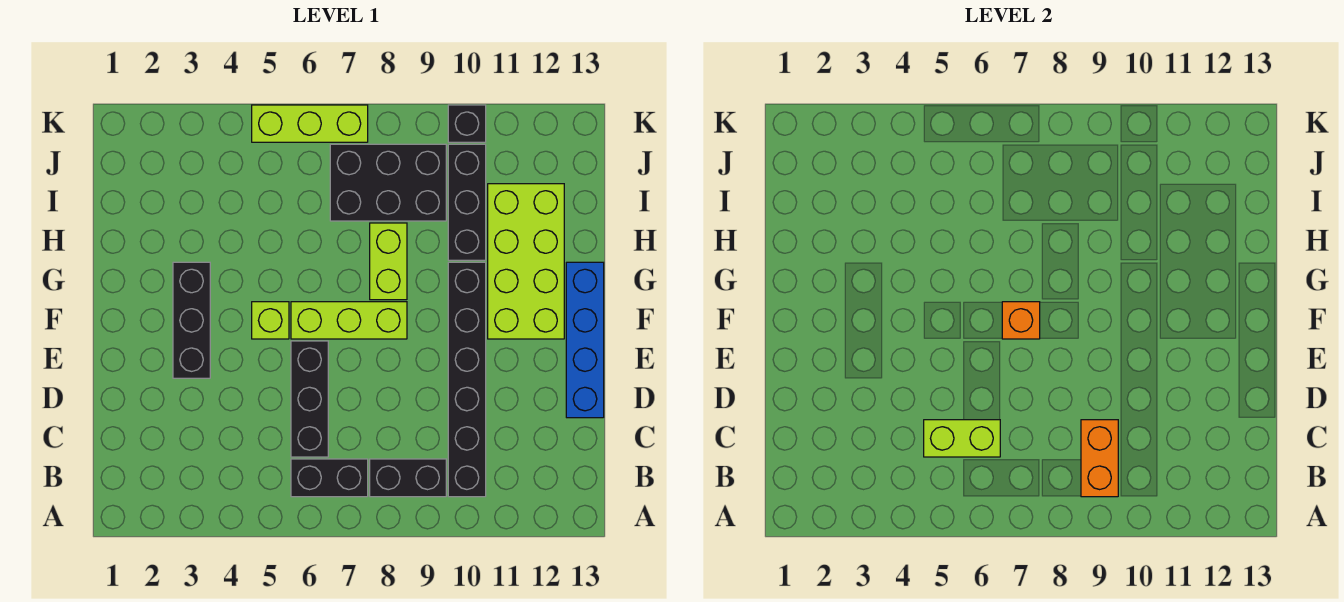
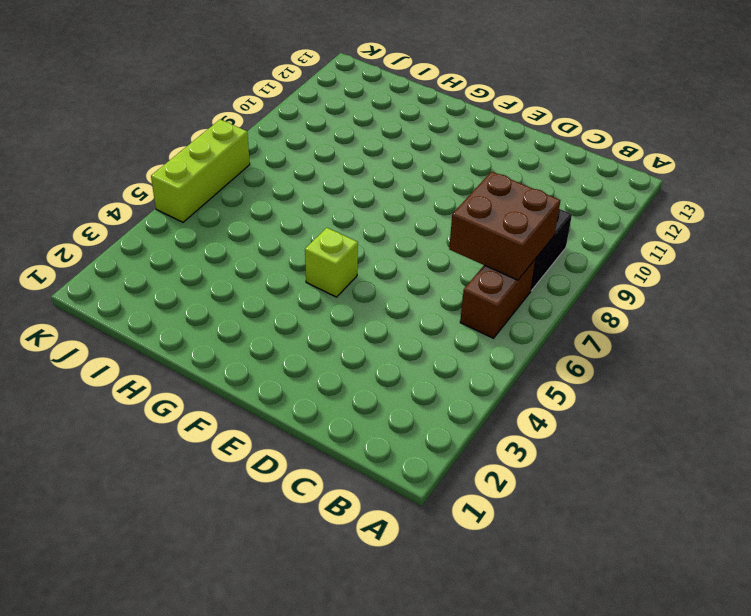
brown 1x2 brick [460,259,536,338] -> black 1x2 brick [291,459,368,497]
brown 2x2 brick [449,171,560,280] -> none
none -> black 1x6 brick [448,262,486,497]
none -> black 1x3 brick [291,341,328,457]
none -> blue 1x4 brick [566,262,604,418]

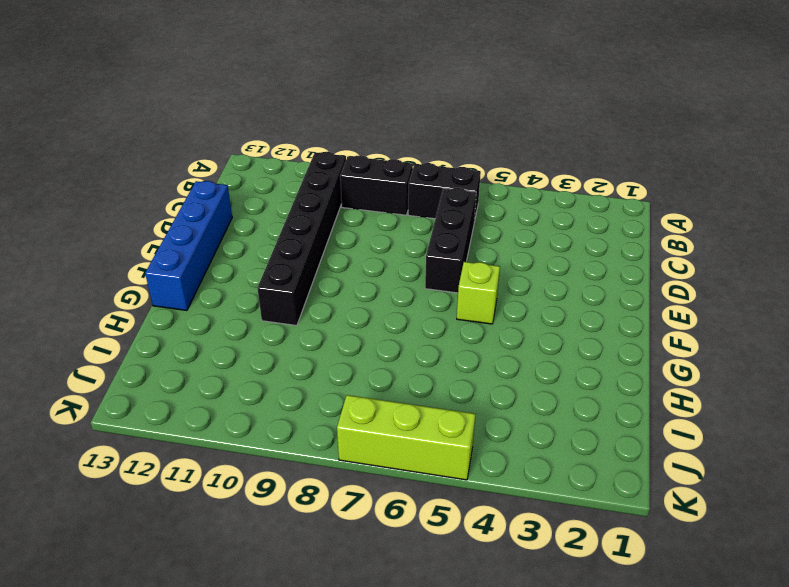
none -> black 1x3 brick [173,262,210,378]
none -> lime 1x3 brick [291,302,407,339]
none -> lime 2x4 brick [488,184,564,339]

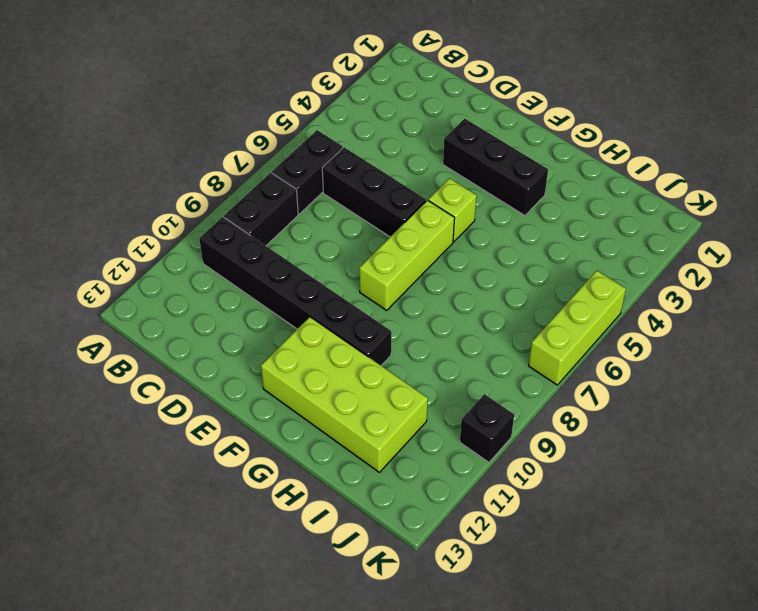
none -> blue 1x4 brick [566,262,604,418]
none -> lime 1x2 brick [370,223,407,300]
none -> black 1x3 brick [448,144,486,260]

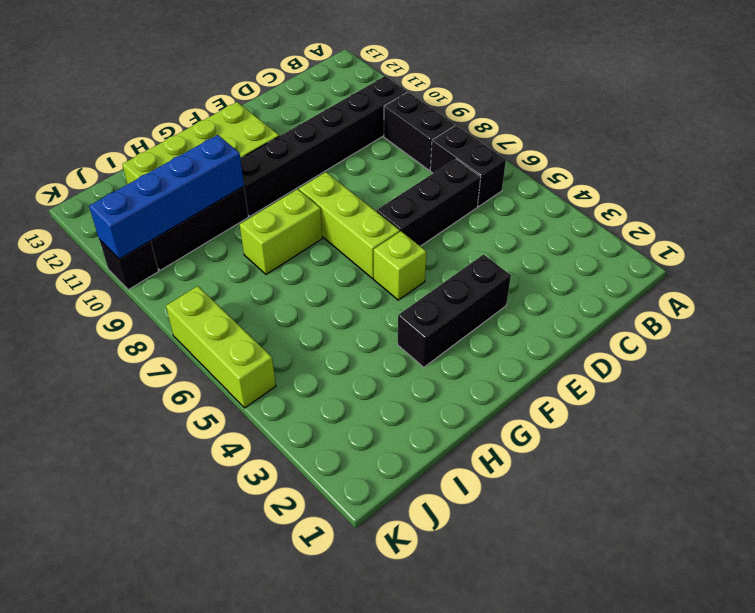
blue 1x4 brick [89,135,244,259] -> blue 1x4 brick moved to [566,262,604,418]
none -> black 2x3 brick [330,144,446,221]
none -> orange 1x2 brick [1081,420,1118,497]
none -> lime 1x2 brick [924,420,1000,457]

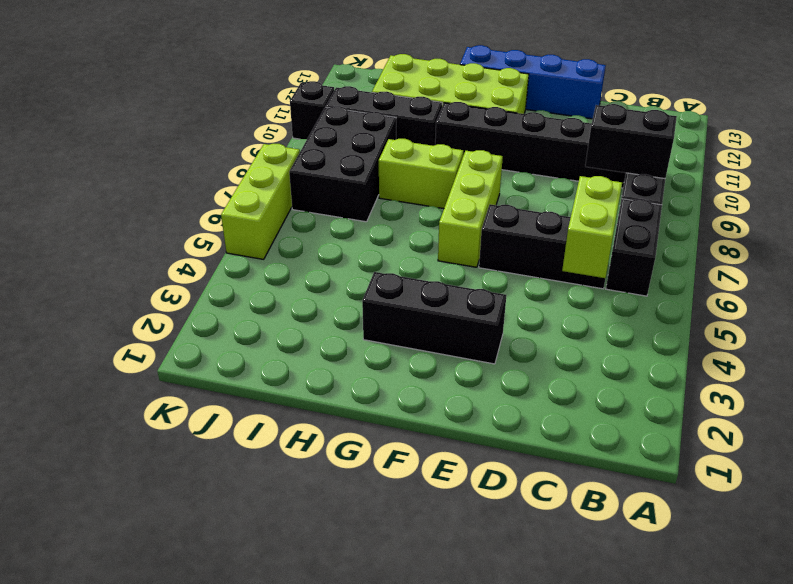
black 1x2 brick [585,104,677,179] -> orange 1x2 brick [1081,420,1118,497]
none -> lime 1x1 brick [252,302,289,339]
none -> orange 1x1 brick [1002,302,1040,339]

